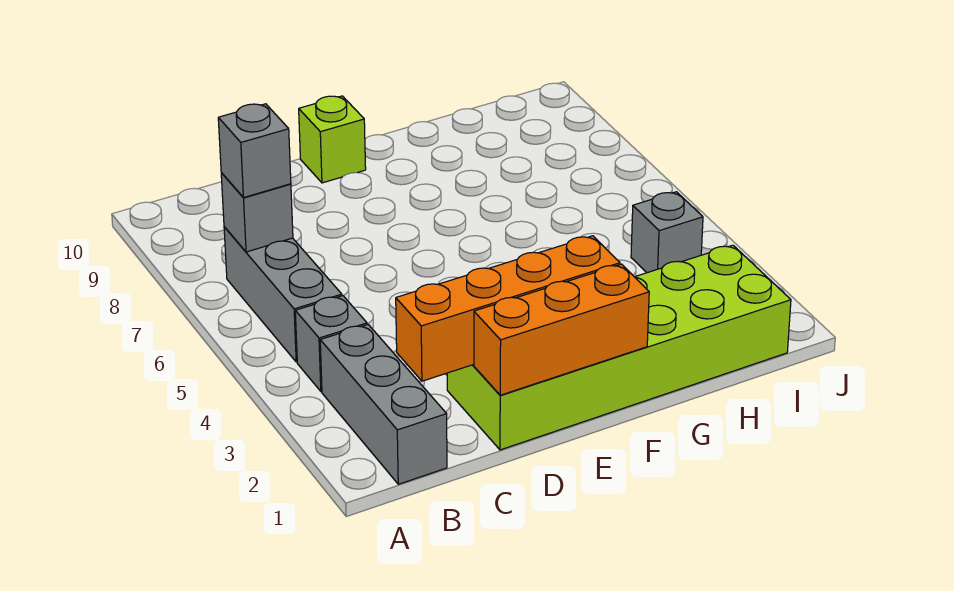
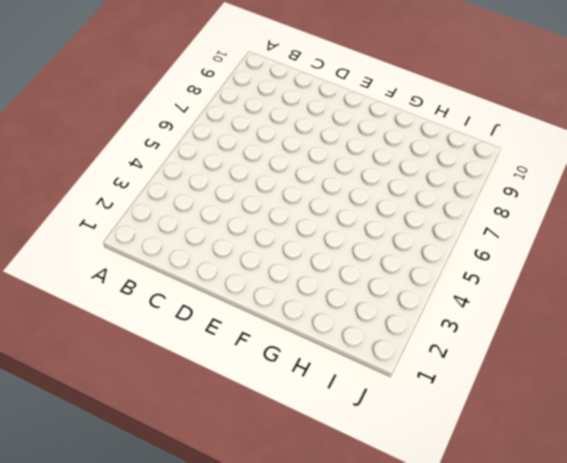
none -> grey 1x3 brick [320,325,447,484]
none -> grey 1x1 brick [295,296,367,391]

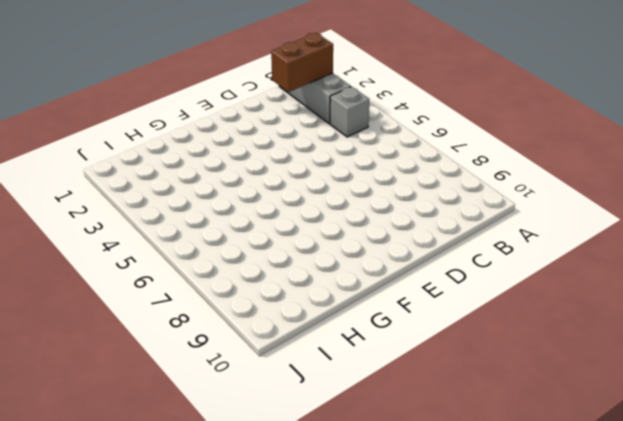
brown 1x2 brick [271,33,333,92] -> orange 1x4 brick [396,236,620,381]
none -> grey 1x3 brick [224,227,342,362]
none -> lime 2x6 brick [447,245,791,450]

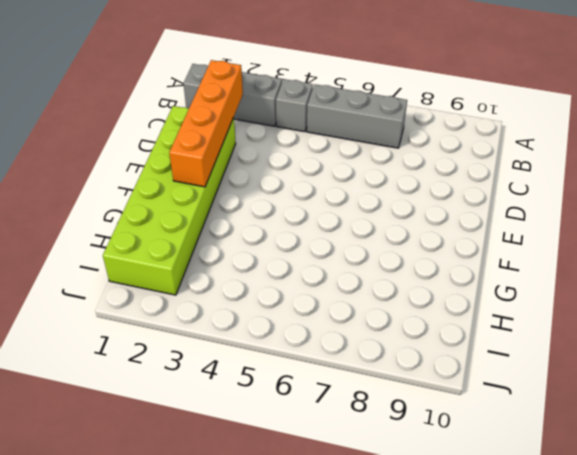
none -> lime 1x1 brick [299,96,366,183]
none -> grey 1x1 brick [631,192,703,273]

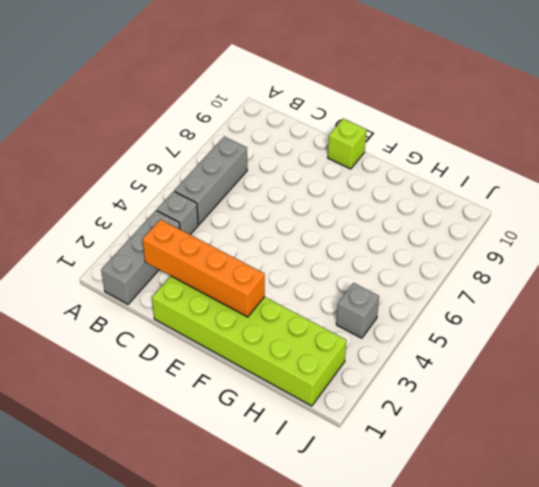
none -> grey 1x1 brick [221,173,293,252]
none -> orange 1x3 brick [474,264,649,395]

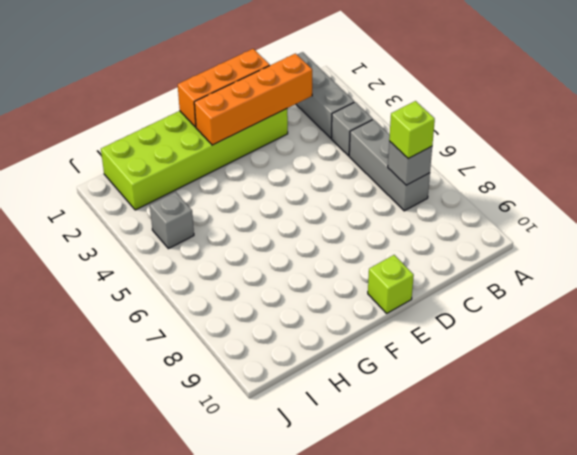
lime 1x1 brick [389,101,435,159] -> grey 1x1 brick [218,104,291,198]

